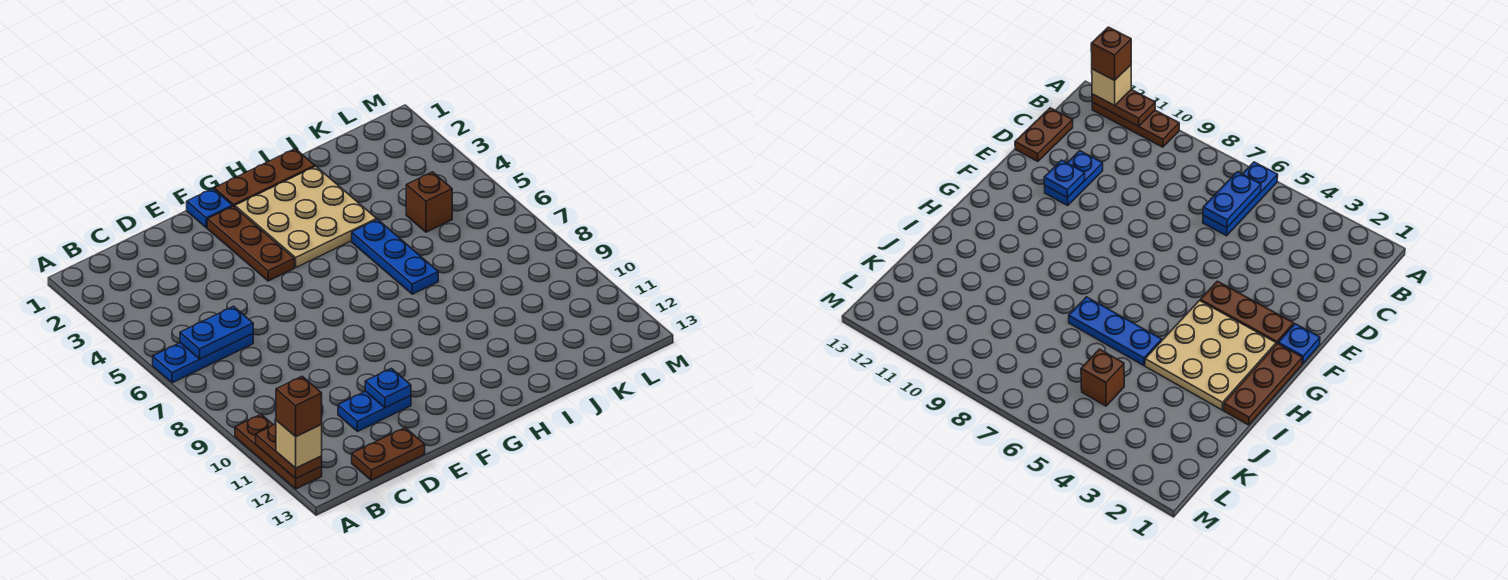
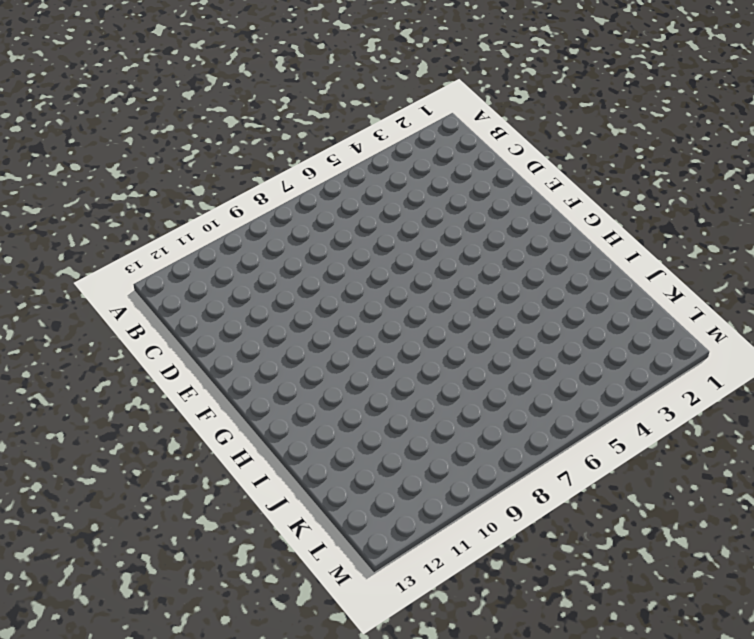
none -> blue 1x3 plate [153,334,253,383]
none -> brown 1x3 plate [235,414,322,489]
none -> brown 1x2 plate [352,428,425,480]

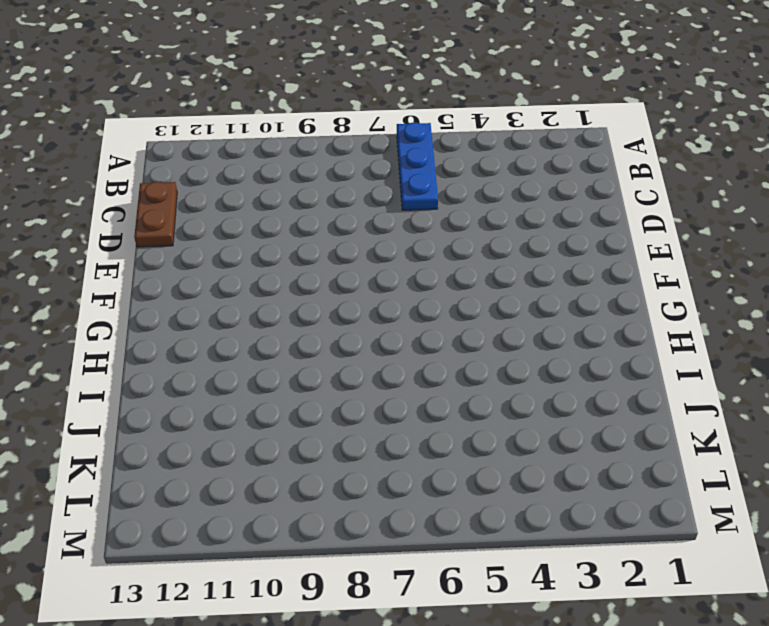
none -> brown 1x3 plate [235,414,322,489]
none -> blue 1x2 plate [338,391,411,432]
none -> blue 1x1 plate [187,189,233,228]

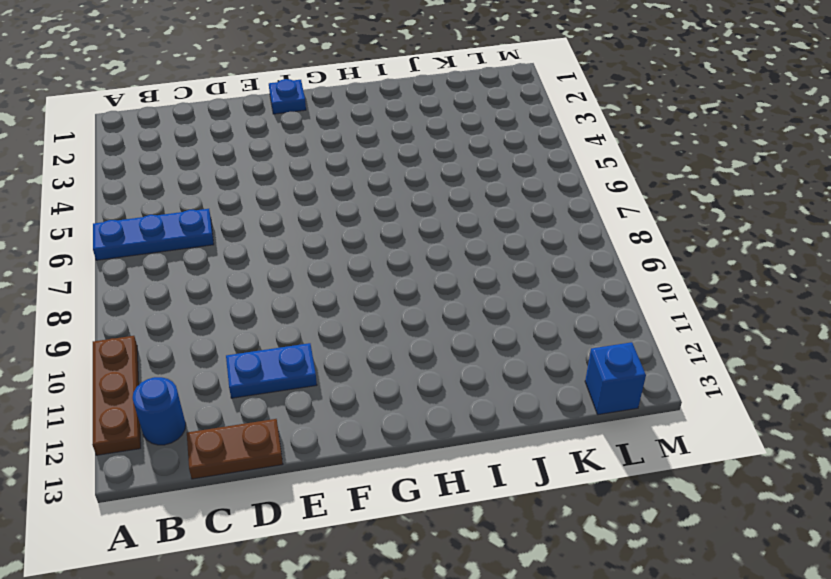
blue 1x1 round brick [133,377,186,445] -> none
blue 1x1 brick [585,342,646,415] -> none
none -> brown 1x3 plate [207,206,294,281]
none -> brown 1x3 plate [214,149,315,207]
none -> tan 3x3 plate [235,166,377,267]

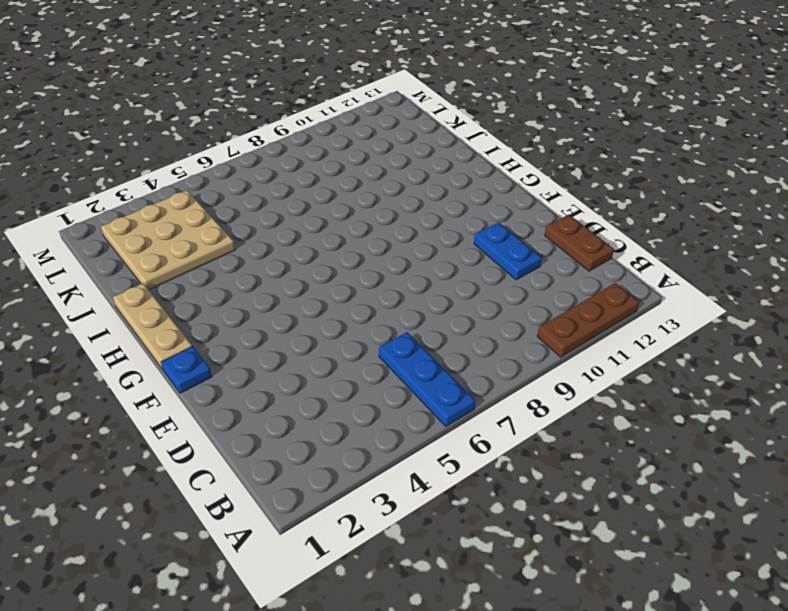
tan 1x3 plate [113,283,192,370] -> brown 1x3 plate [214,149,315,207]
tan 3x3 plate [101,190,235,290] -> tan 3x3 plate moved to [235,166,377,267]
none -> brown 1x3 plate [207,206,294,281]
none -> blue 1x3 plate [352,219,438,294]
none -> brown 1x1 brick [406,172,452,232]

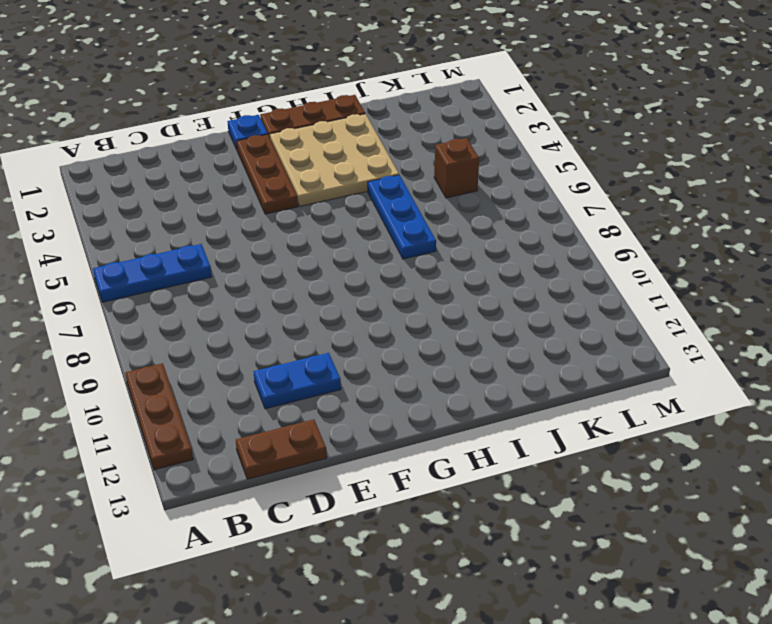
none -> brown 1x2 plate [256,424,322,479]
none -> blue 1x2 plate [180,306,253,359]
none -> blue 1x1 plate [365,368,411,408]

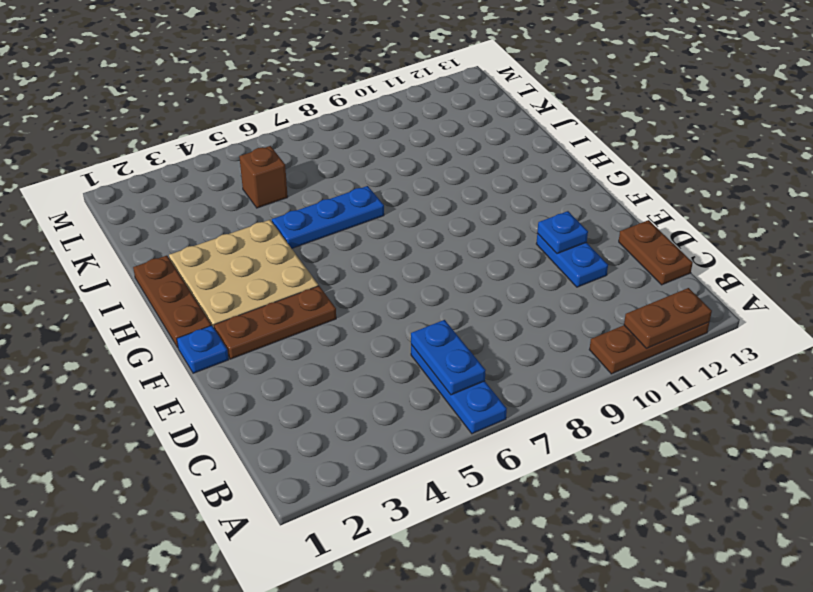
none -> tan 1x1 brick [276,421,322,468]
none -> brown 1x1 brick [276,376,322,437]

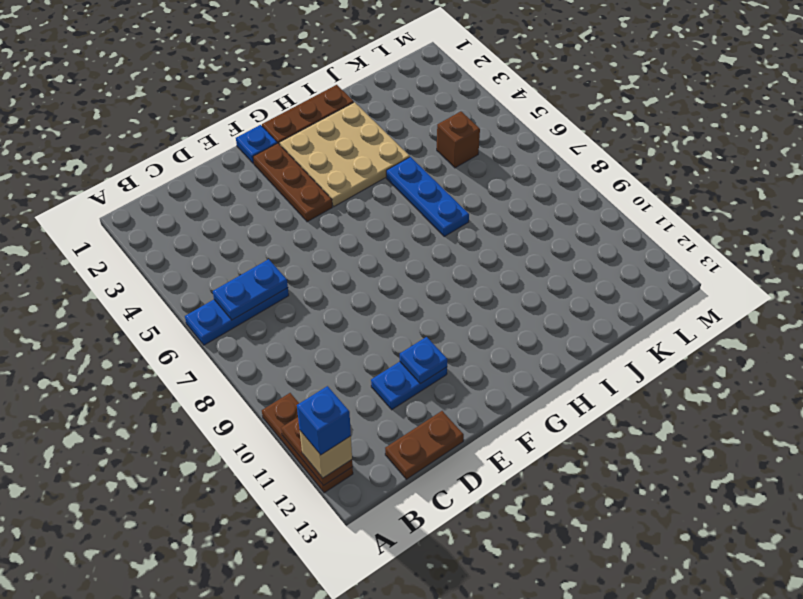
blue 1x1 brick [297,386,351,455] -> brown 1x1 brick [276,376,322,437]

